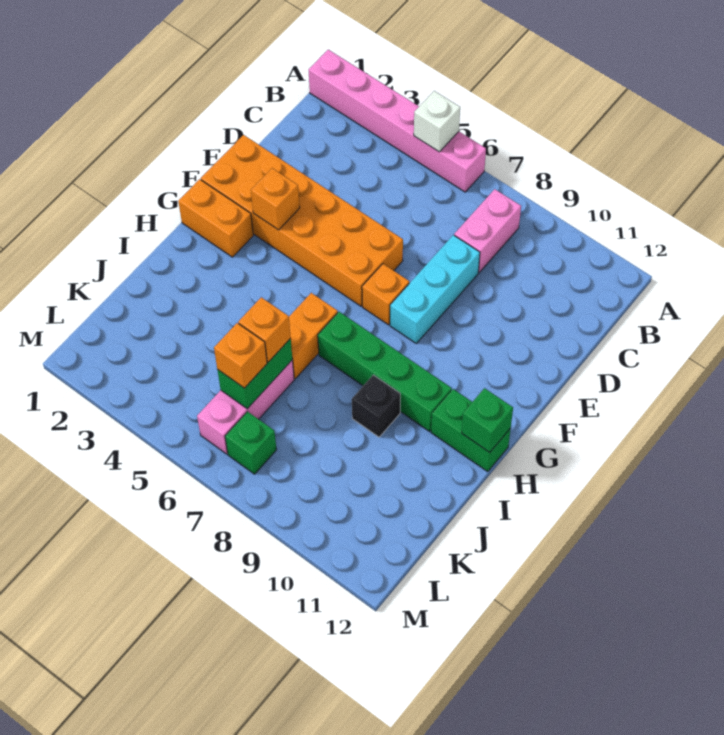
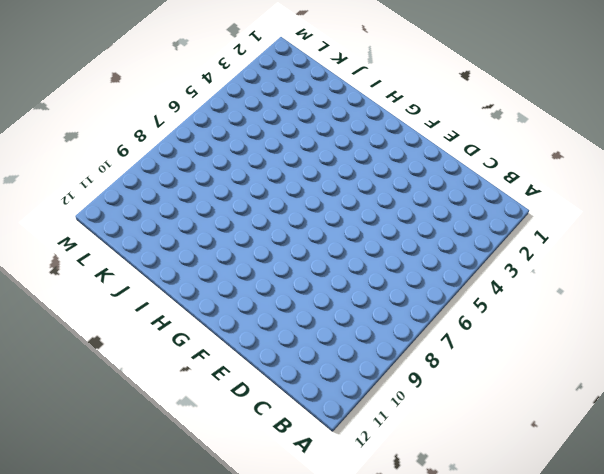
none -> pink 1x6 brick [309,50,486,192]
none -> pink 1x2 brick [454,189,521,272]
none -> cyan 1x3 brick [390,235,480,343]

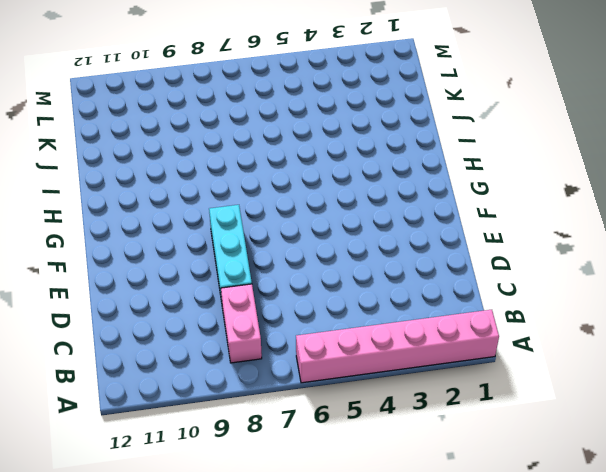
none -> orange 2x6 brick [201,135,403,306]
none -> orange 1x1 brick [362,264,409,325]
none -> orange 1x2 brick [178,179,253,257]

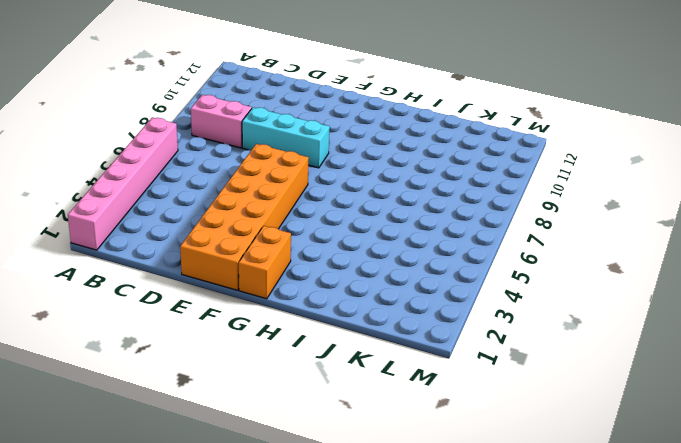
none -> orange 1x1 brick [362,264,409,325]
none -> orange 1x2 brick [289,293,338,379]
none -> green 1x4 brick [318,312,452,432]

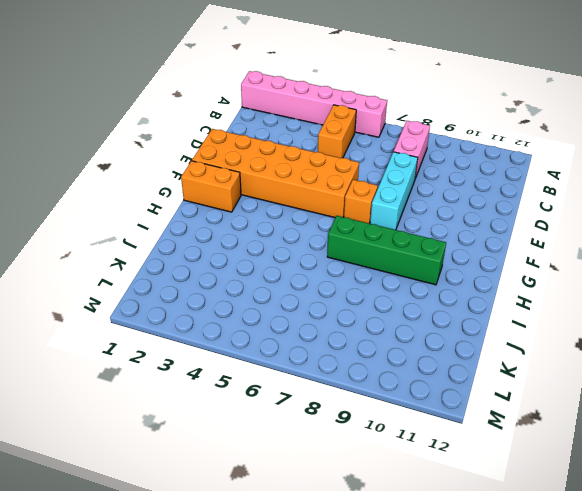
orange 1x2 brick [318,105,356,158] -> orange 1x2 brick moved to [289,293,338,379]
none -> green 1x2 brick [431,389,511,472]
none -> black 1x1 brick [352,375,400,437]
none -> pink 1x3 brick [197,360,294,454]

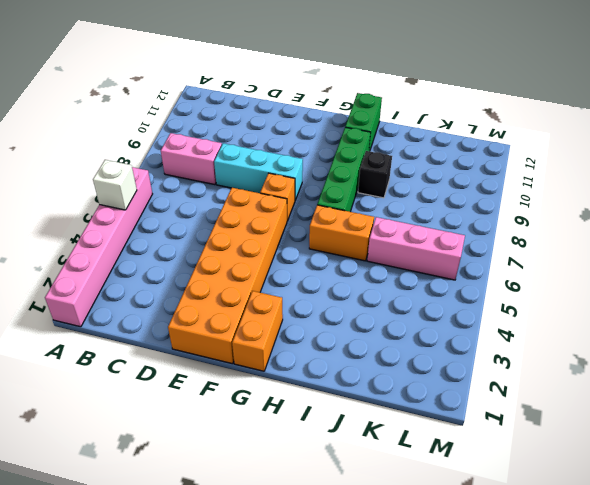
none -> green 1x1 brick [225,412,277,474]
none -> orange 1x1 brick [251,168,300,230]
none -> green 1x1 brick [462,388,513,452]

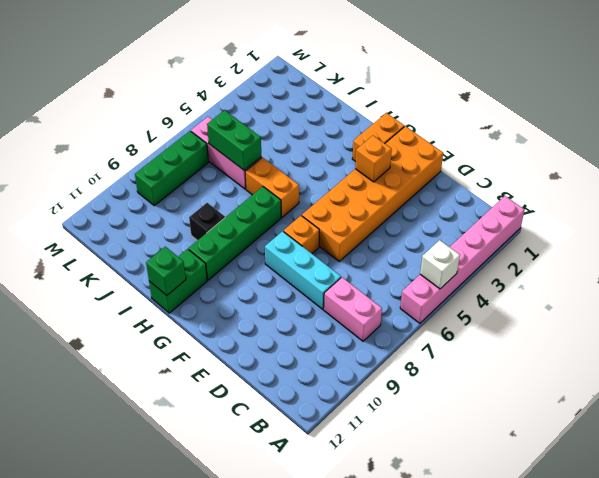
green 1x3 brick [135,131,209,206] -> green 1x1 brick [225,412,277,474]
none -> orange 1x1 brick [238,297,291,362]
none -> orange 1x1 brick [214,323,267,388]

